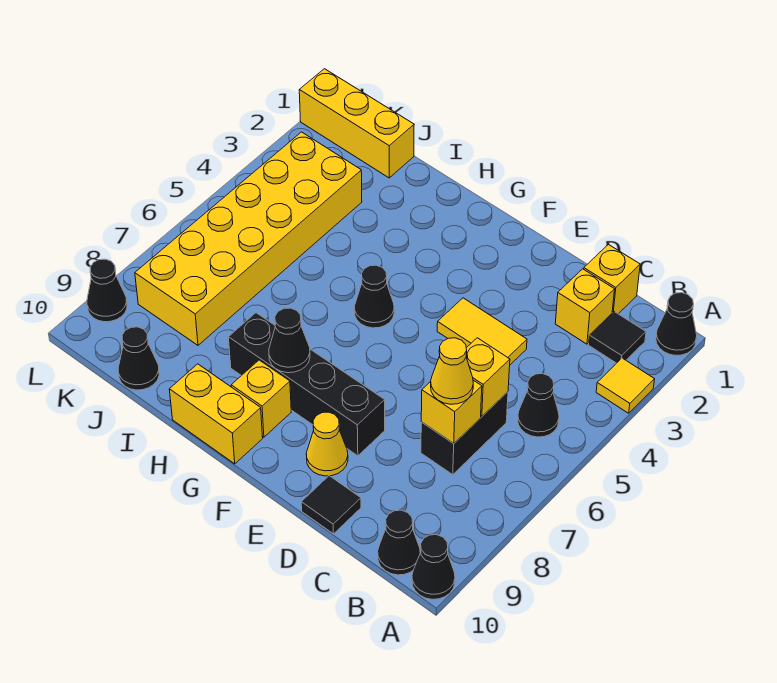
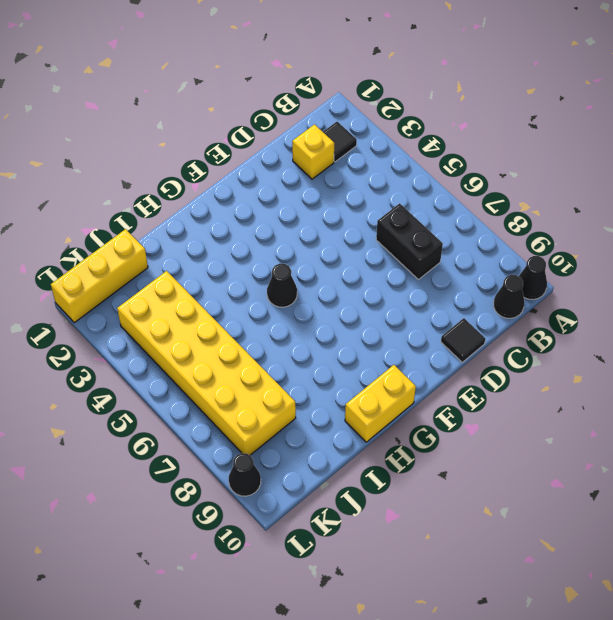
none -> black 1x1 cone [656,293,697,355]
none -> yellow 1x1 tile [596,358,655,413]
none -> black 1x1 cone [518,374,559,437]

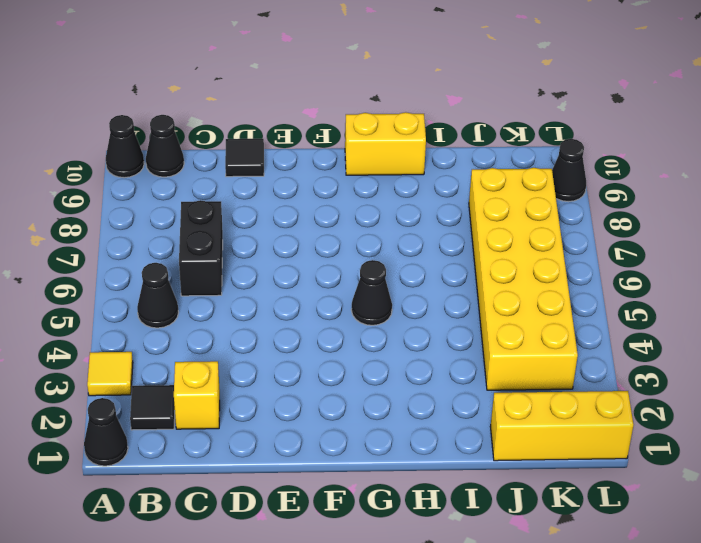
none -> yellow 1x1 brick [584,245,640,314]
none -> yellow 1x2 tile [437,298,527,365]
none -> black 1x4 brick [229,313,385,456]

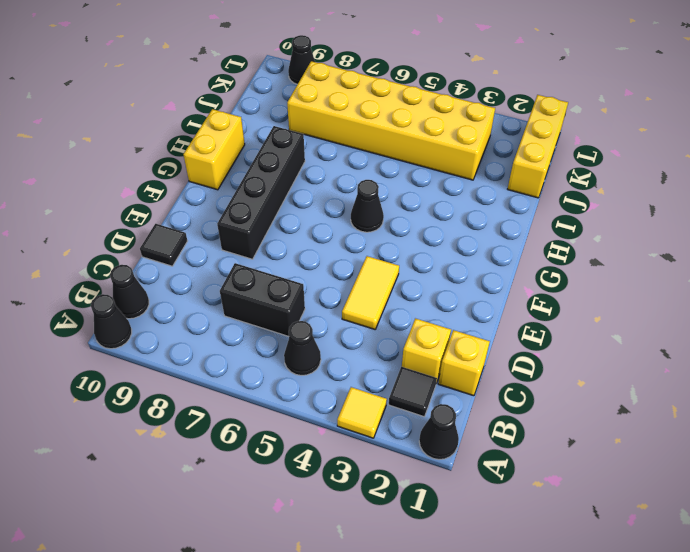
none -> yellow 1x1 cone [306,412,348,476]
none -> yellow 1x1 brick [231,360,291,437]
none -> black 1x1 cone [118,327,159,390]

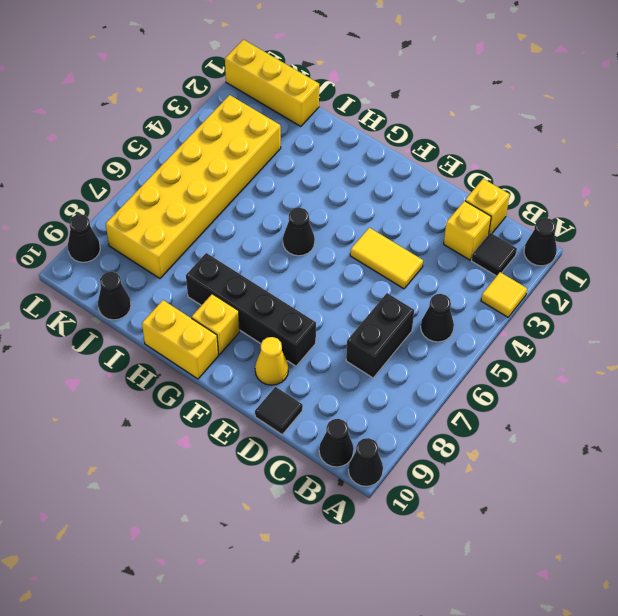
none -> yellow 1x1 brick [466,338,510,416]
none -> yellow 1x1 brick [421,380,482,443]
none -> black 1x1 cone [269,308,310,373]

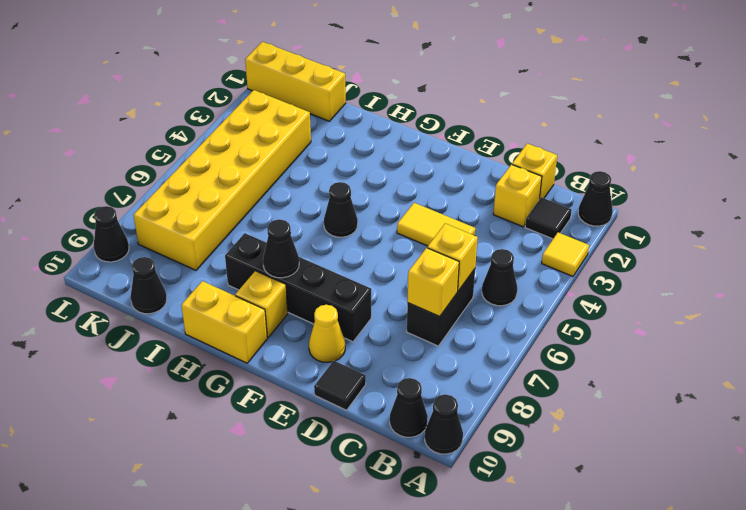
none -> yellow 1x1 cone [431,338,473,404]

